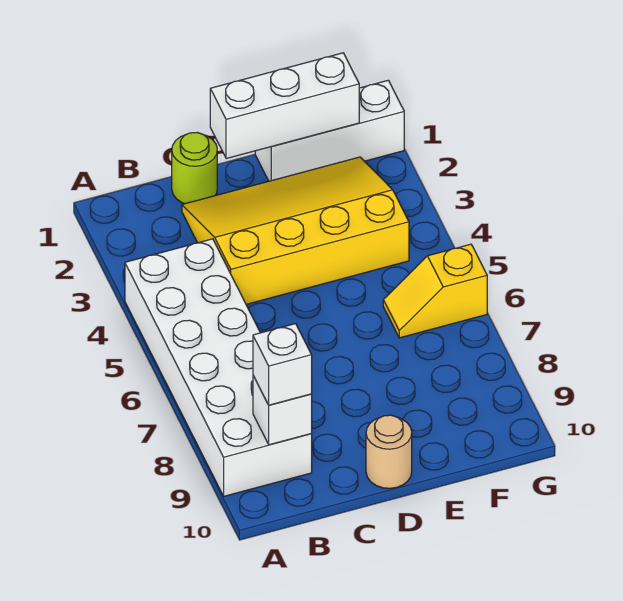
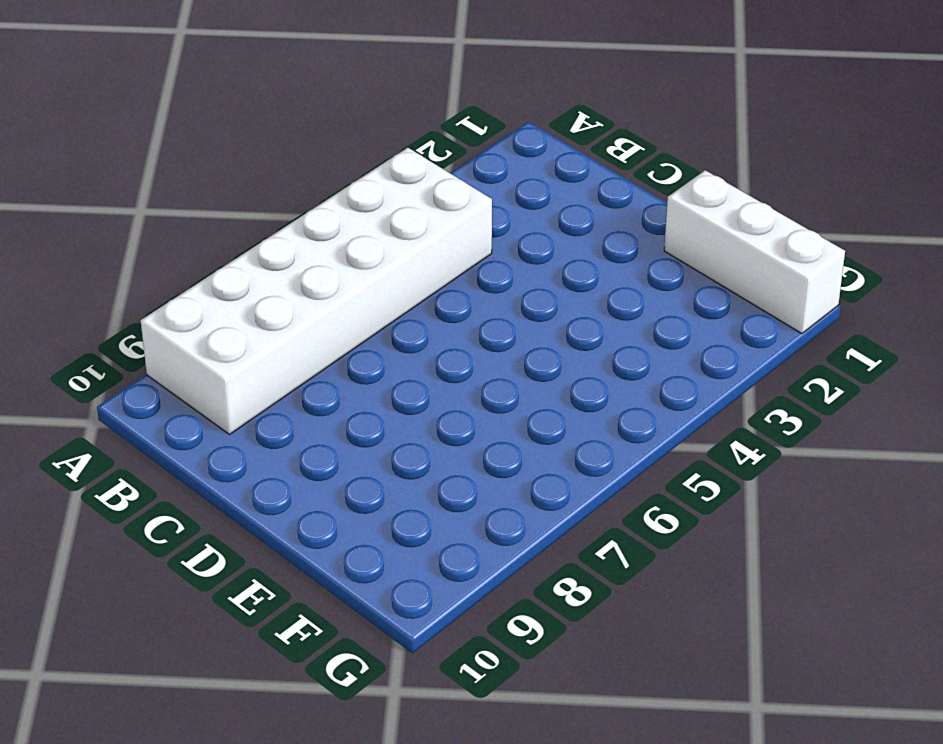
none -> lime 1x1 round brick [172,133,217,204]
none -> yellow 3x4 slope [182,157,409,304]

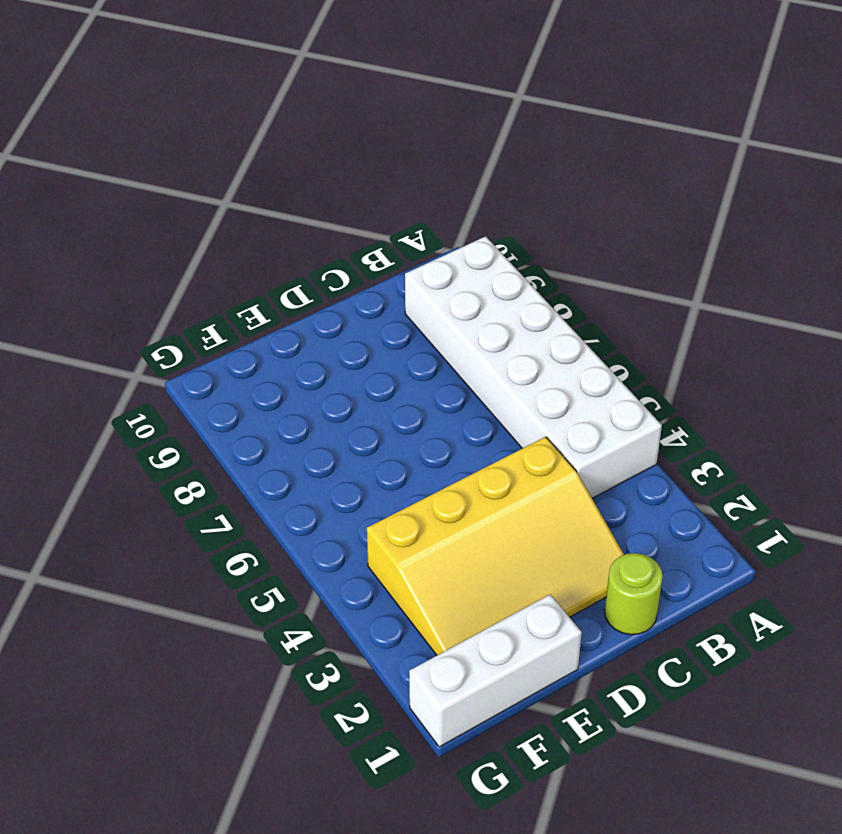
none -> tan 1x1 round brick [366,415,412,488]
none -> yellow 1x2 slope [383,244,487,338]

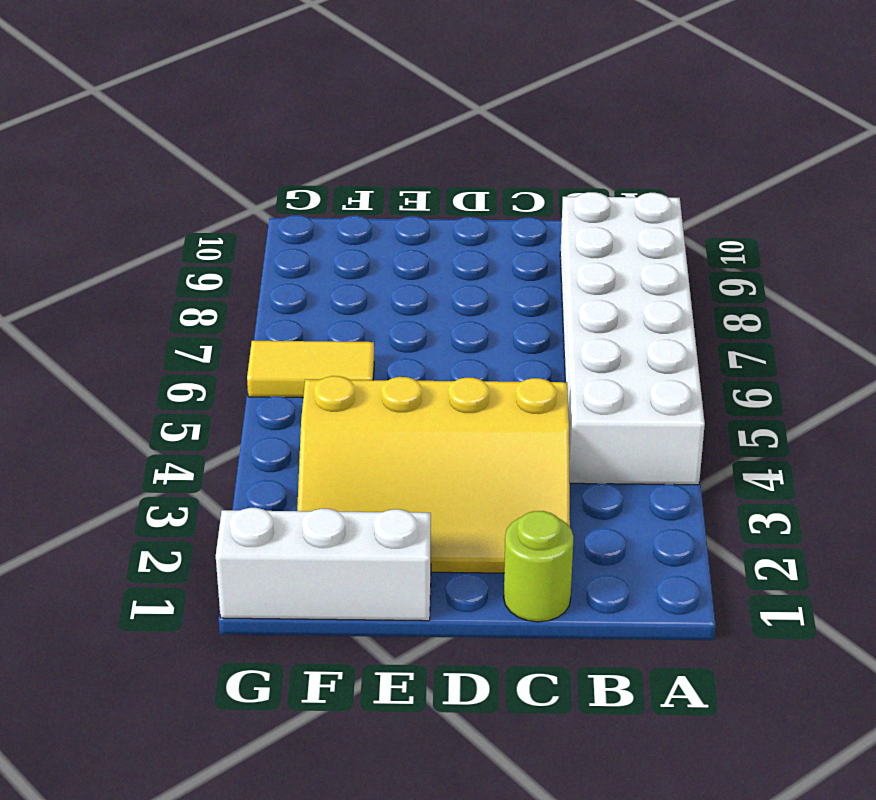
yellow 1x2 tile [247,341,374,397] -> yellow 1x2 slope [383,244,487,338]
none -> tan 1x1 round brick [366,415,412,488]
none -> white 1x1 brick [253,376,312,445]

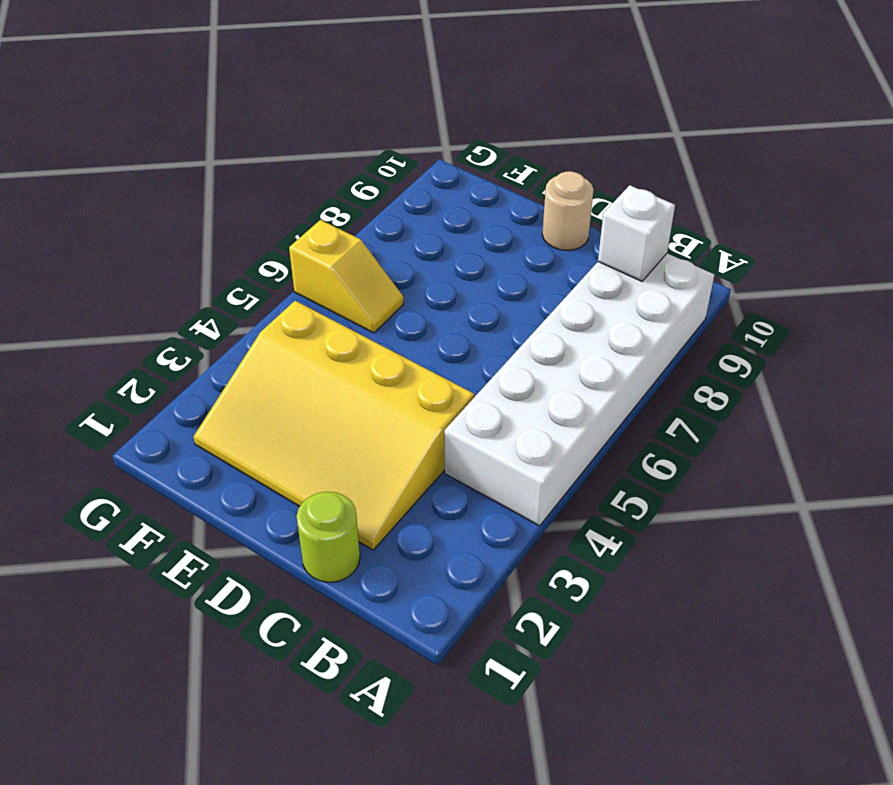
none -> white 1x3 brick [255,80,404,181]
none -> white 1x3 brick [210,53,359,159]

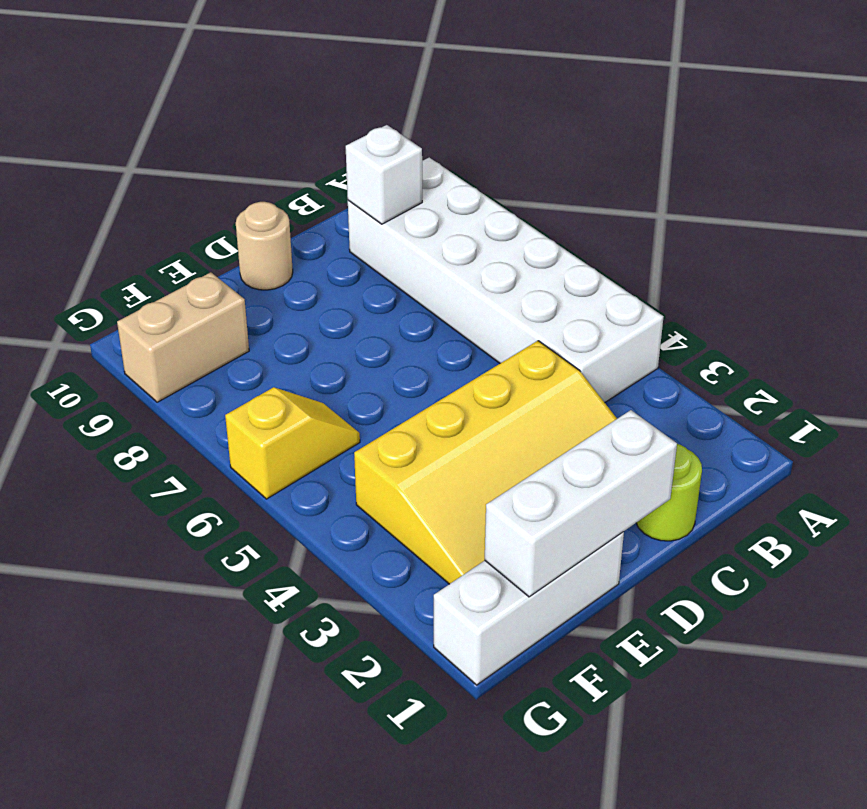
tan 1x2 brick [117,272,249,402] -> none
none -> white 1x1 brick [253,324,312,405]

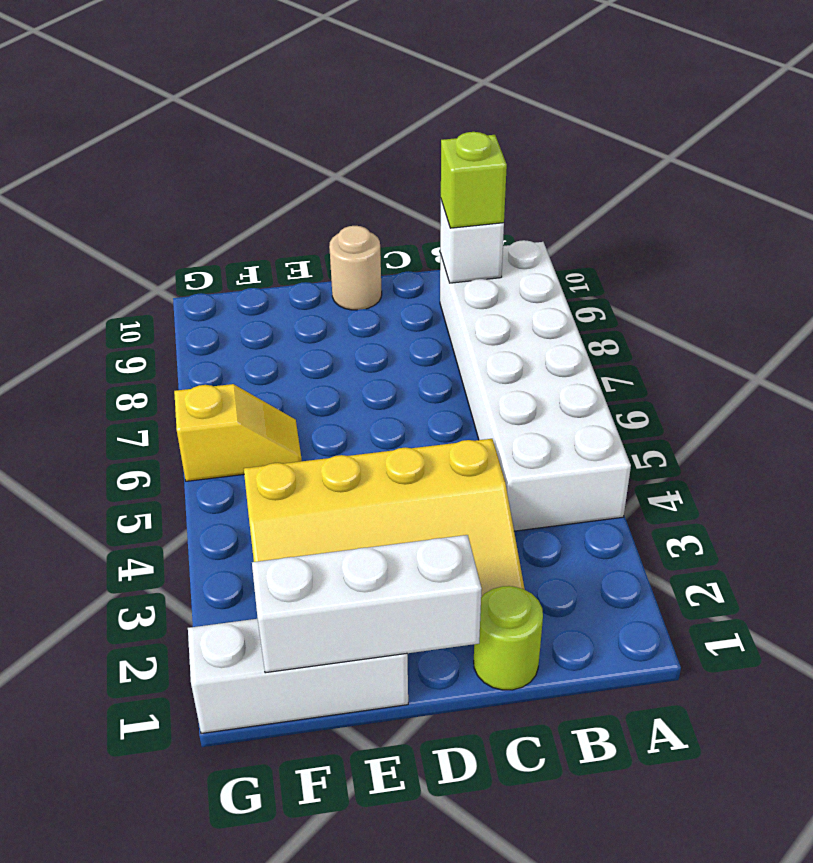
lime 1x1 brick [441,132,507,228] -> white 1x1 brick [253,324,312,405]

